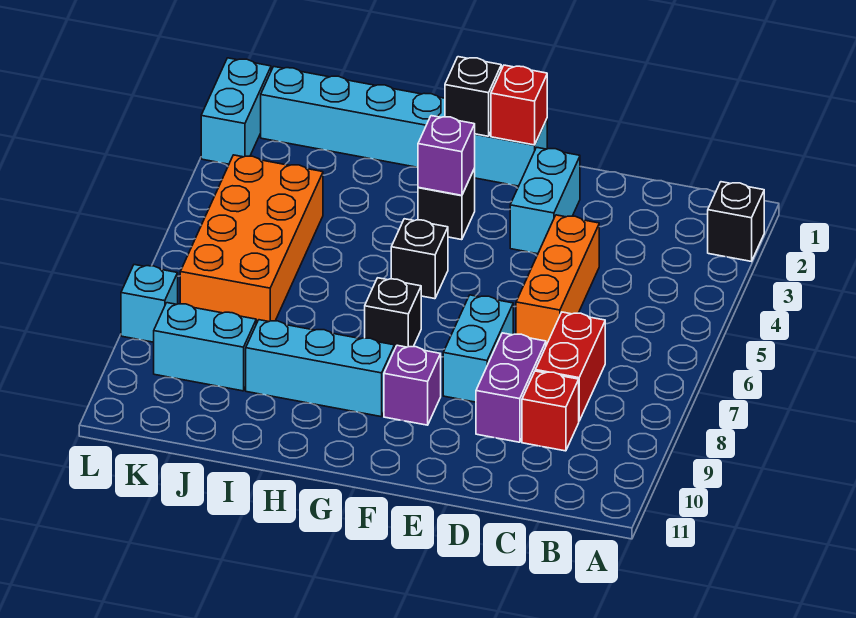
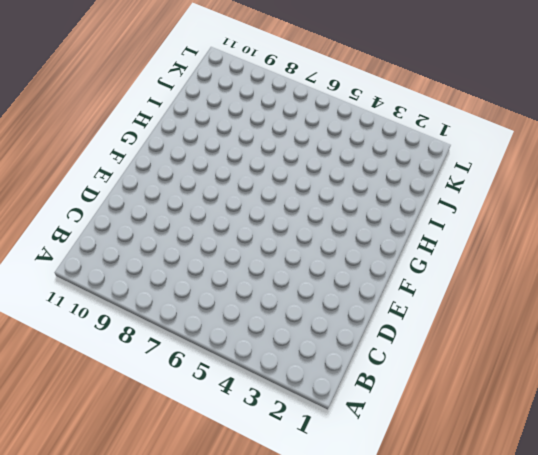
none -> black 1x1 brick [708,182,764,261]
none -> red 1x2 brick [535,312,605,421]
none -> red 1x1 brick [522,371,579,451]

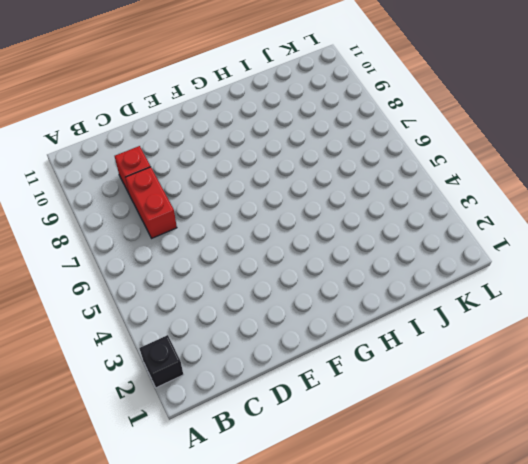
none -> orange 1x3 brick [516,215,599,345]
none -> purple 1x2 brick [476,333,546,442]
none -> cyan 1x2 brick [510,147,580,254]

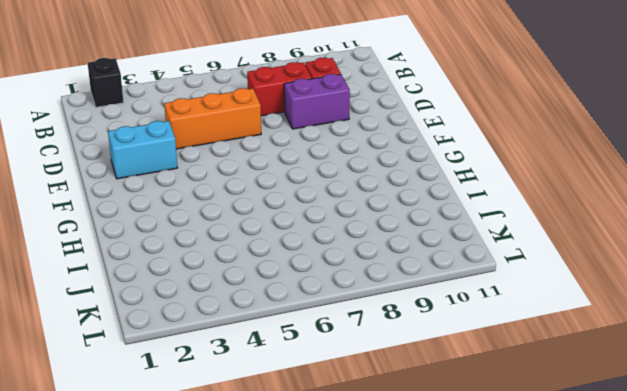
none -> cyan 1x2 brick [443,295,513,402]
none -> cyan 1x6 brick [261,67,547,186]
none -> purple 1x1 brick [384,345,441,425]

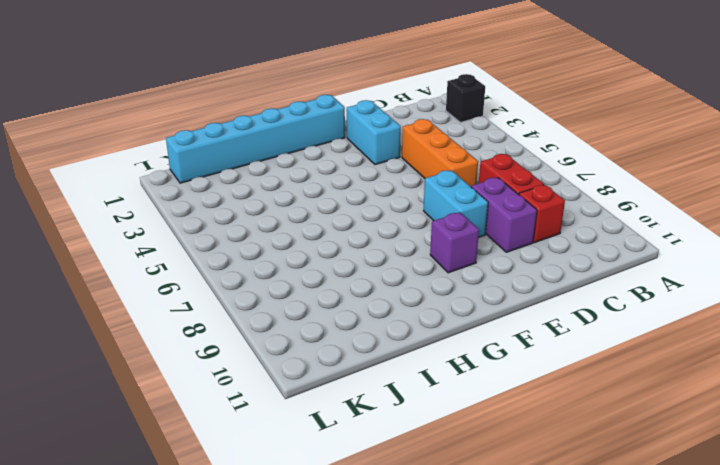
none -> black 1x1 brick [418,169,475,240]
none -> black 1x1 brick [391,219,448,299]
none -> black 1x1 brick [365,278,421,350]

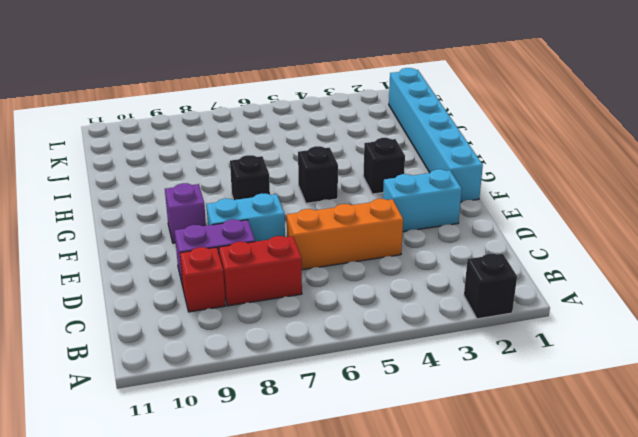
none -> cyan 1x3 brick [246,320,394,417]
none -> orange 2x4 brick [180,155,323,324]
none -> cyan 1x2 brick [154,303,256,391]

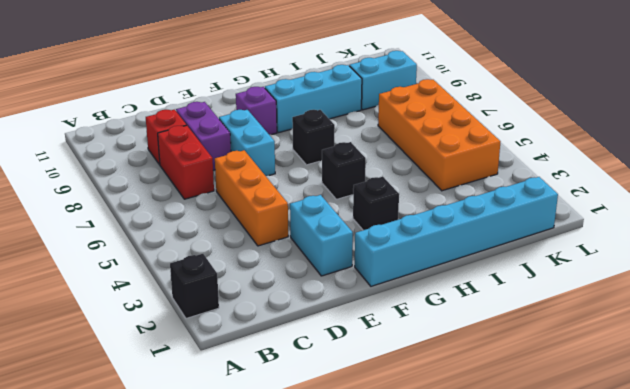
none -> cyan 1x2 brick [201,58,271,164]
none -> cyan 1x1 brick [121,265,178,342]
none -> red 1x1 brick [491,65,547,145]

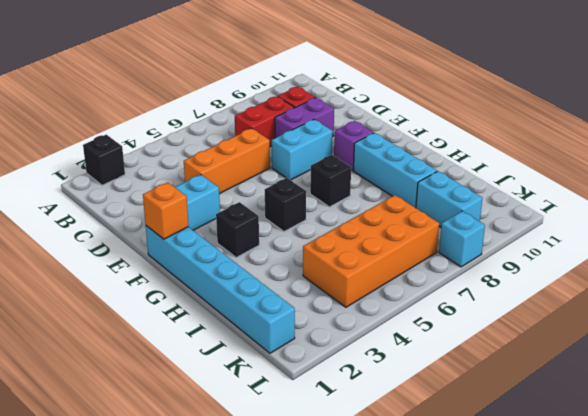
orange 1x1 brick [143,182,189,239] -> red 1x1 brick [491,65,547,145]
none -> cyan 1x2 brick [201,58,271,164]
none -> black 1x1 brick [445,57,501,136]
none -> purple 1x1 brick [418,116,475,195]

